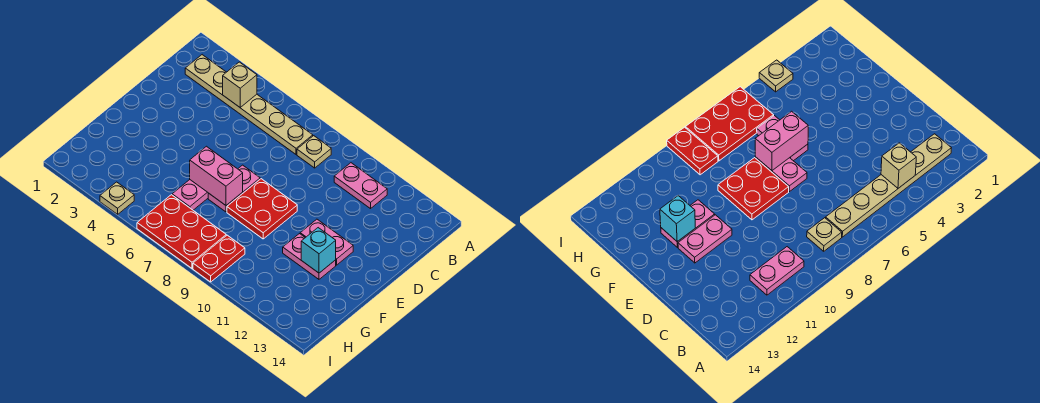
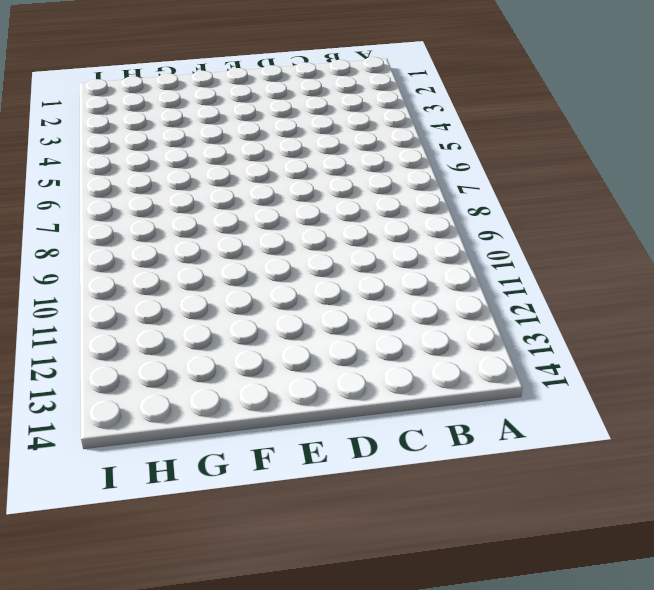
none -> tan 1x6 plate [185,55,313,154]
none -> tan 1x1 plate [297,136,331,168]
none -> pink 1x2 plate [334,163,387,209]

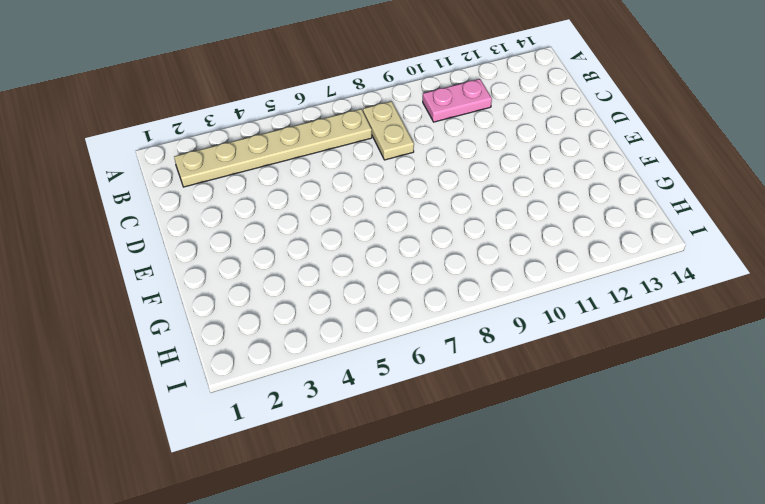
tan 1x2 plate [363,101,414,160] -> tan 1x1 plate [297,136,331,168]
none -> pink 1x2 plate [208,165,260,212]
none -> red 2x2 plate [227,179,297,239]
none -> pink 1x2 plate [300,219,353,265]

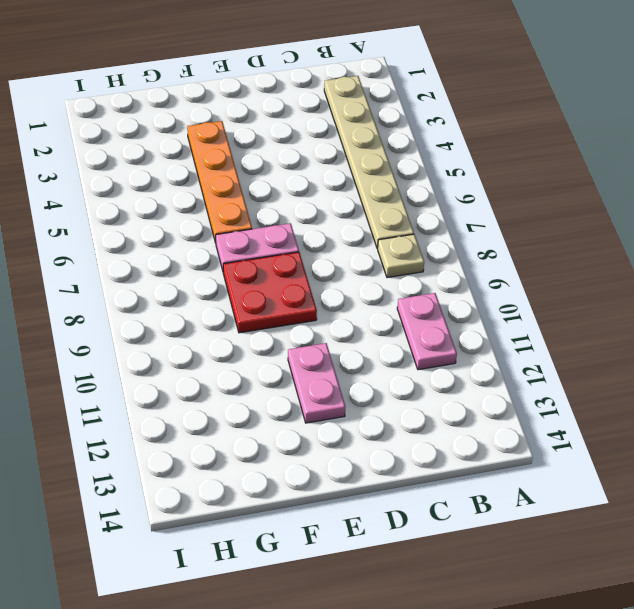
orange 1x4 plate [187,121,252,243] -> pink 1x2 plate [172,180,208,210]
none -> pink 1x2 plate [283,234,336,279]
none -> red 2x3 plate [137,195,226,268]
none -> red 1x2 plate [193,235,245,282]

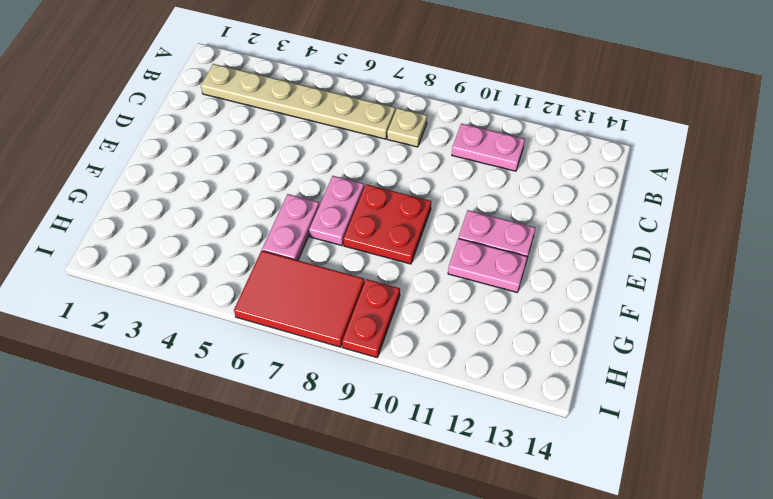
red 2x3 tile [234,251,364,347] -> red 2x3 plate [137,195,226,268]
none -> tan 1x1 plate [100,182,134,214]
none -> tan 1x1 brick [223,62,257,107]
none -> pink 1x2 brick [190,146,243,205]

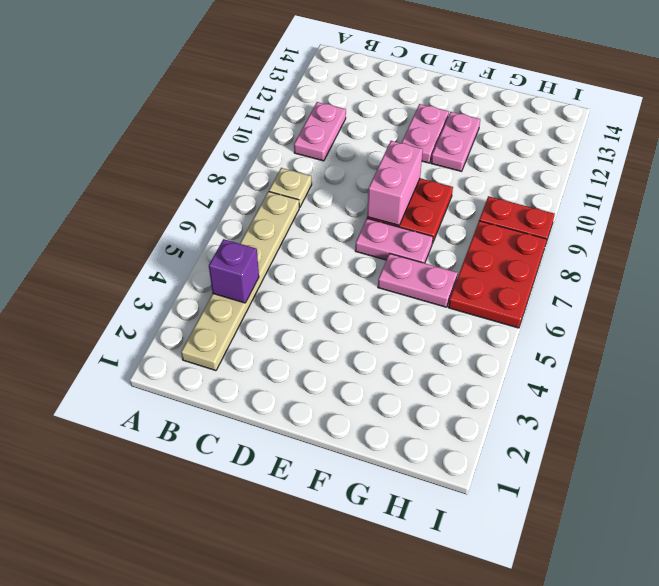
purple 1x1 brick [209,239,259,303] -> tan 1x1 brick [223,62,257,107]
pink 1x2 brick [367,141,423,225] -> pink 1x2 brick moved to [190,146,243,205]
none -> tan 1x1 plate [100,182,134,214]
none -> cyan 1x1 brick [301,228,336,273]

